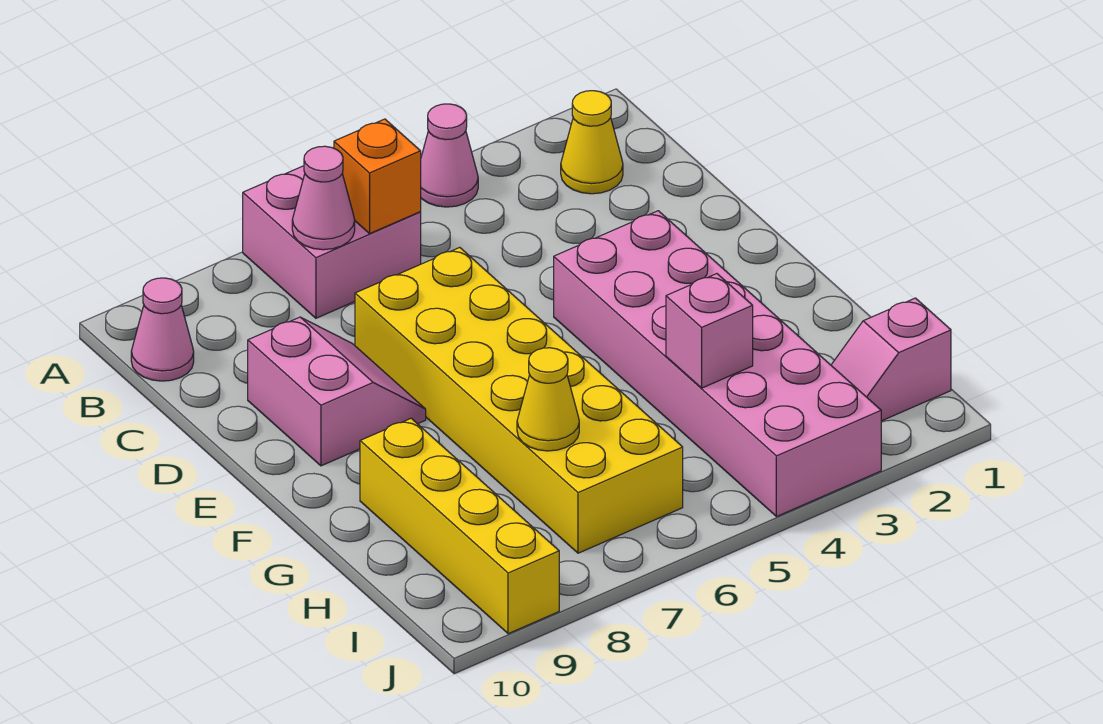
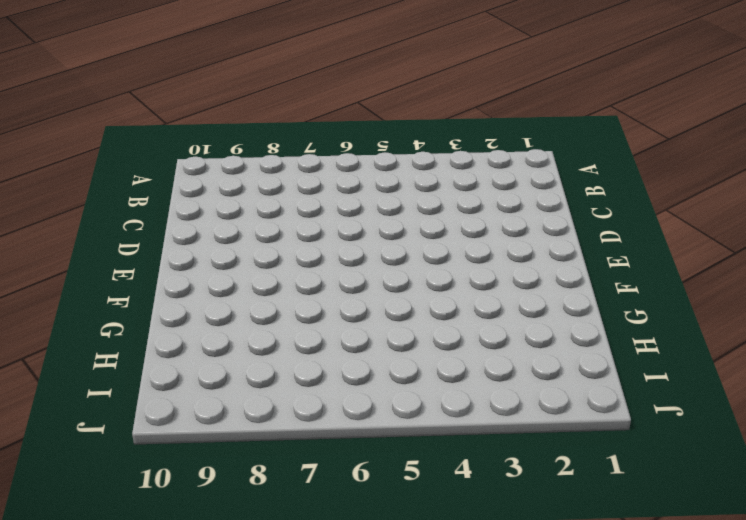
none -> pink 1x1 cone [421,104,478,207]
none -> pink 2x2 brick [243,166,421,318]
none -> yellow 1x1 cone [561,91,623,194]

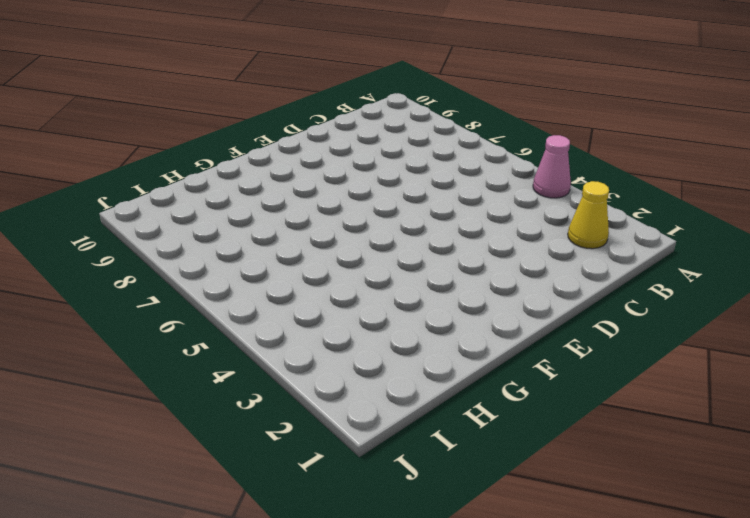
none -> pink 2x2 brick [243,166,421,318]
none -> pink 1x1 cone [131,278,194,381]
none -> yellow 2x6 brick [355,247,683,553]

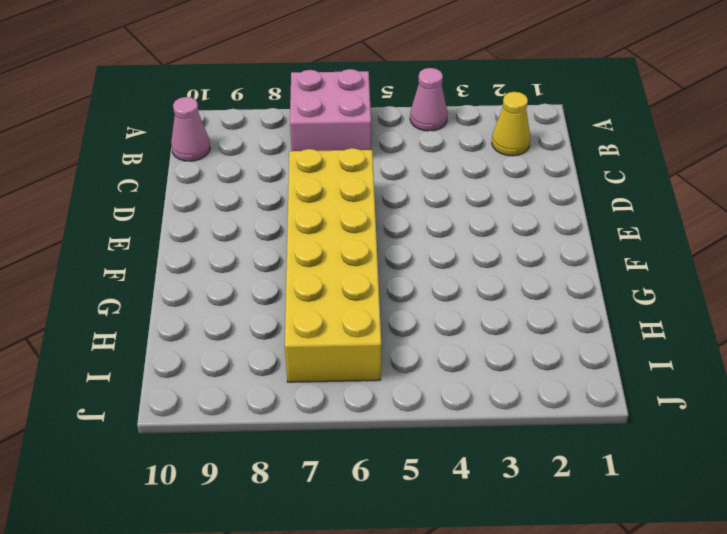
none -> pink 2x2 slope [248,317,426,466]
none -> pink 2x6 brick [554,211,881,517]
none -> yellow 1x4 brick [360,418,559,634]

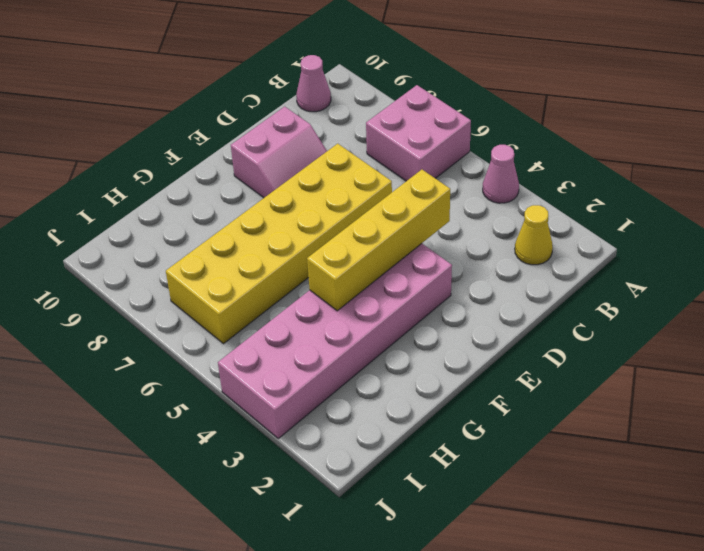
yellow 1x4 brick [307,170,450,311] -> yellow 1x4 brick moved to [360,418,559,634]
none -> pink 1x2 slope [831,298,951,421]
none -> orange 1x1 brick [334,119,421,234]
none -> pink 1x1 cone [292,146,355,250]

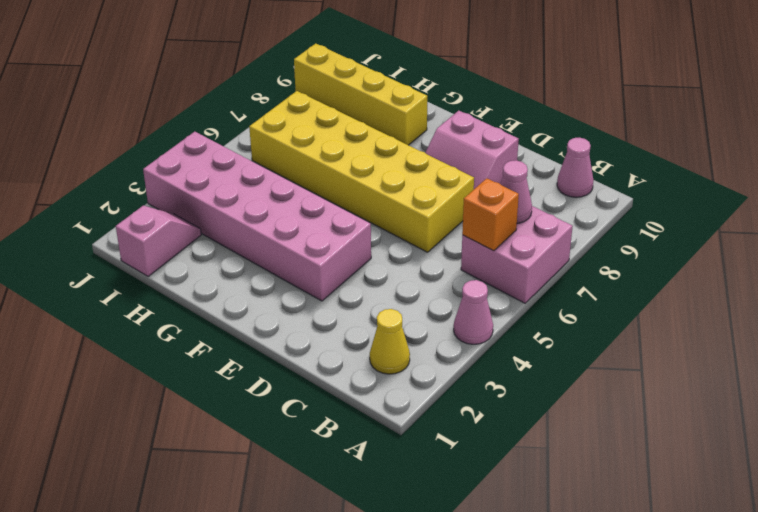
none -> pink 1x1 brick [666,274,753,388]
none -> yellow 1x1 cone [517,348,579,451]

